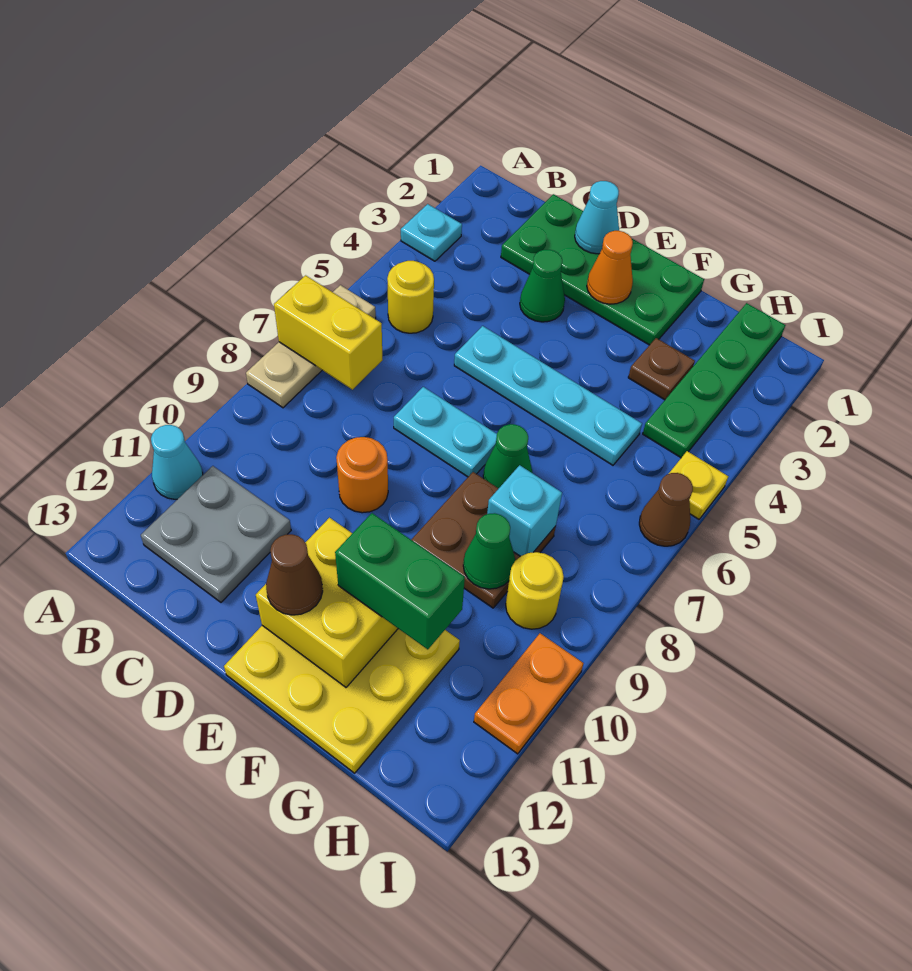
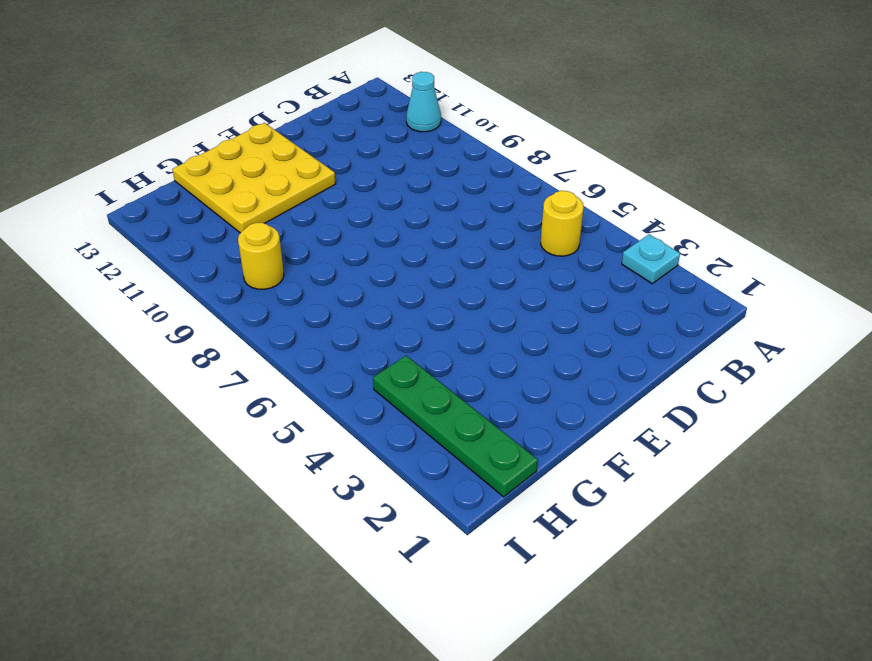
none -> tan 1x3 plate [246,285,376,408]
none -> grey 2x2 plate [141,466,291,602]
none -> green 2x4 plate [501,194,704,345]

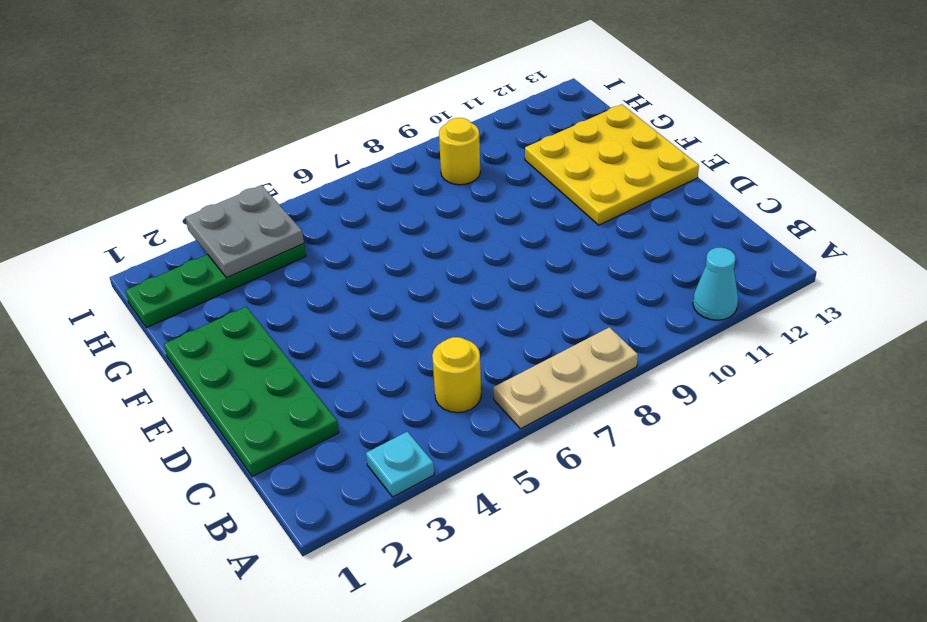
grey 2x2 plate [185,185,304,278] -> grey 2x2 plate moved to [141,466,291,602]
none -> green 1x1 cone [520,250,565,322]
none -> cyan 1x4 plate [454,326,642,465]
none -> cyan 1x2 plate [394,387,497,477]

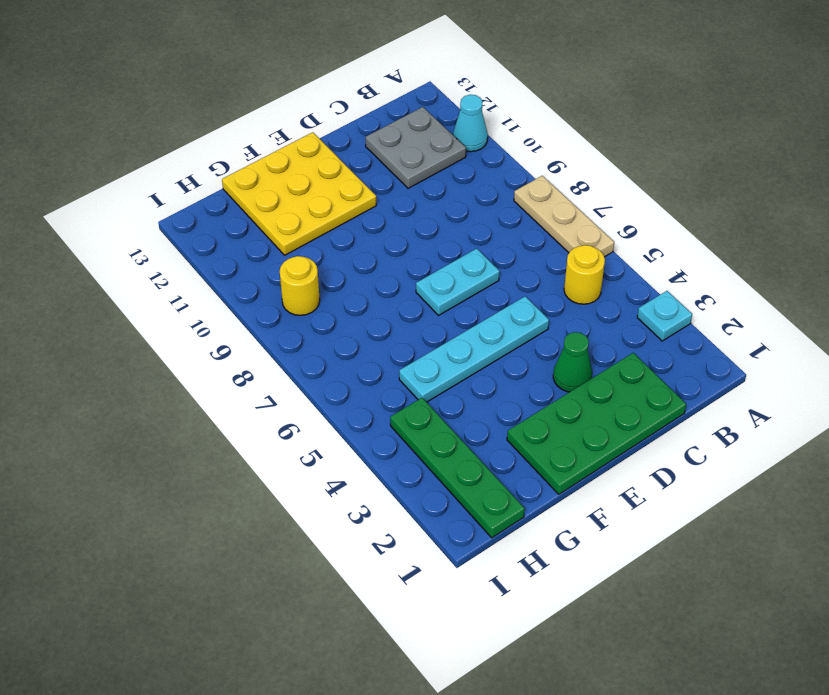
none -> orange 1x1 round brick [336,437,388,513]
none -> green 1x1 cone [483,424,533,488]
none -> brown 2x2 plate [411,472,556,608]

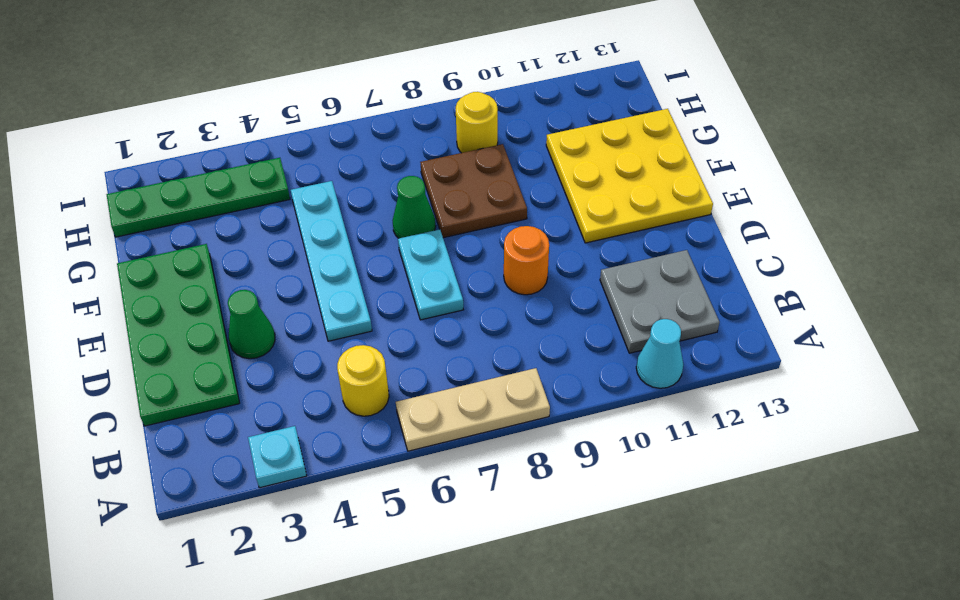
none -> brown 1x1 plate [628,338,695,400]
none -> yellow 1x1 plate [669,451,728,519]
none -> brown 1x1 cone [639,473,693,546]

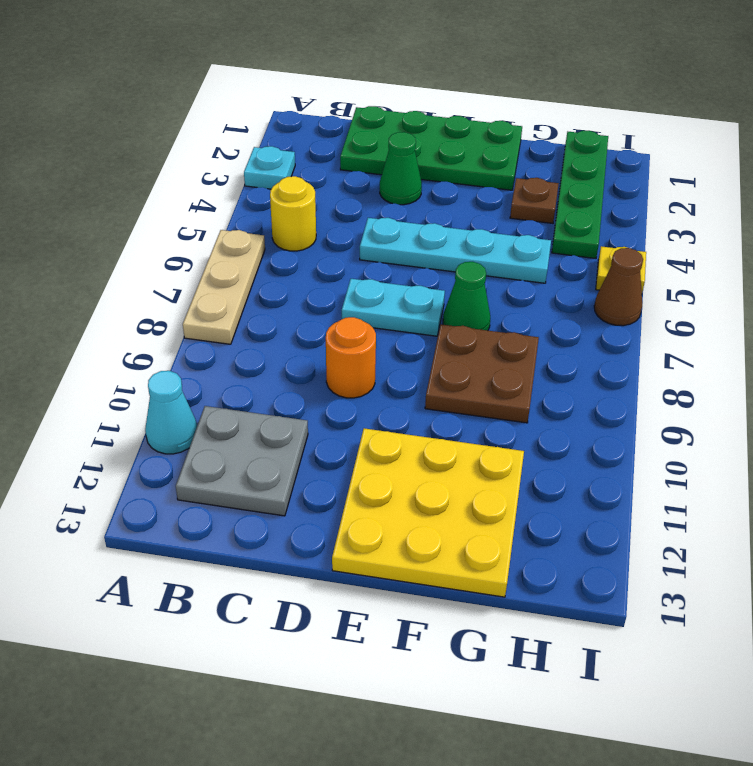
none -> yellow 1x1 round brick [506,552,564,629]
none -> orange 1x2 plate [474,633,583,754]
none -> yellow 1x2 brick [274,275,382,390]

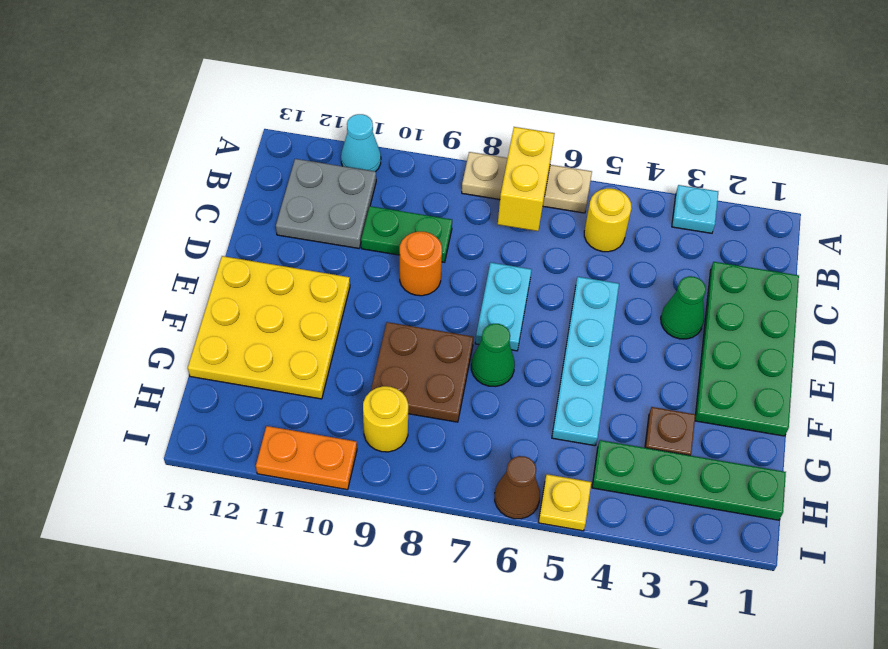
green 1x2 plate [361,206,452,262] -> none
none -> cyan 1x1 cone [575,181,619,254]
none -> orange 1x1 cone [587,231,633,304]
none -> yellow 2x2 brick [256,518,398,687]

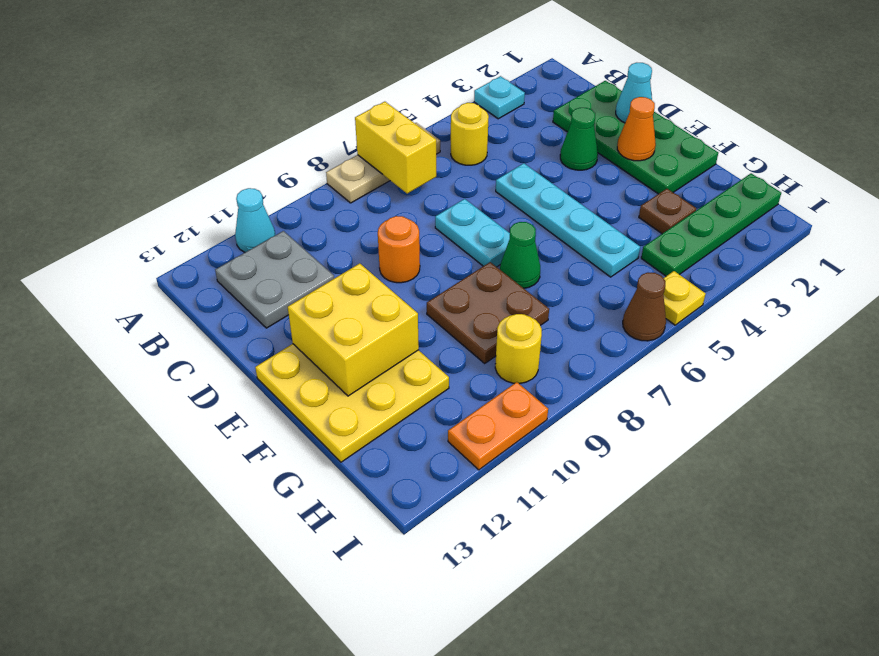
none -> cyan 1x1 brick [487,465,562,556]
none -> green 1x1 cone [463,513,515,589]
none -> brown 1x1 cone [266,534,323,615]

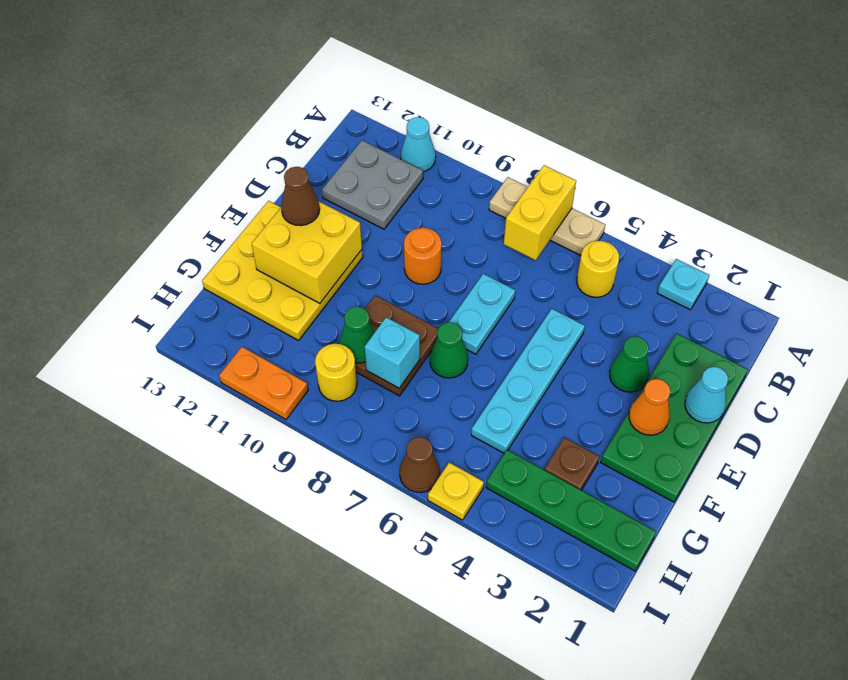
none -> green 1x2 brick [335,513,465,649]

